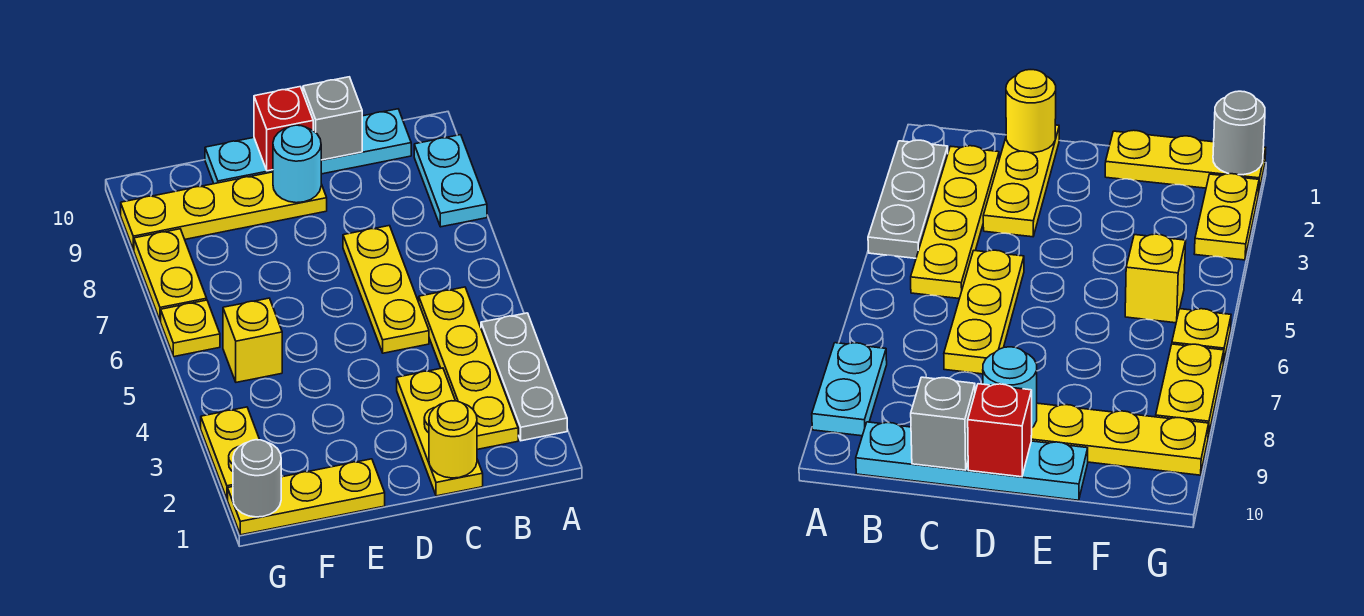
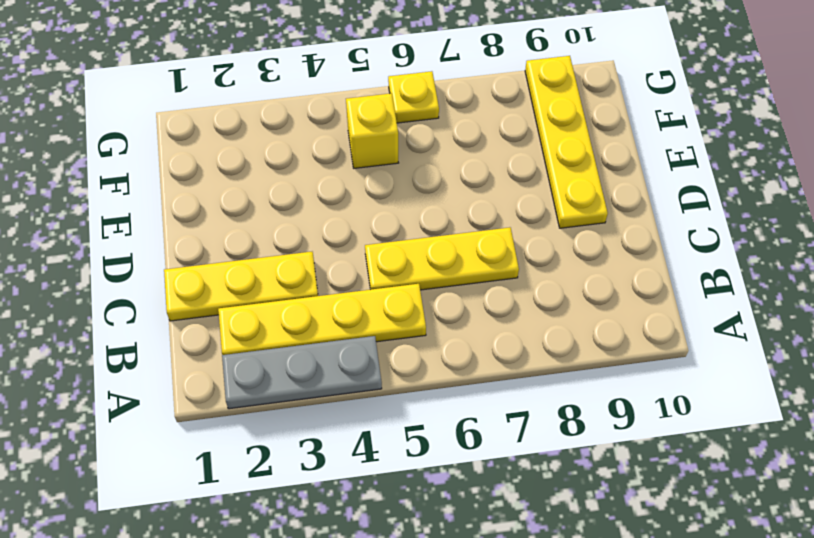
none -> cyan 1x2 plate [414,135,487,227]
none -> cyan 1x4 plate [205,109,411,184]
none -> yellow 1x3 plate [228,459,385,535]

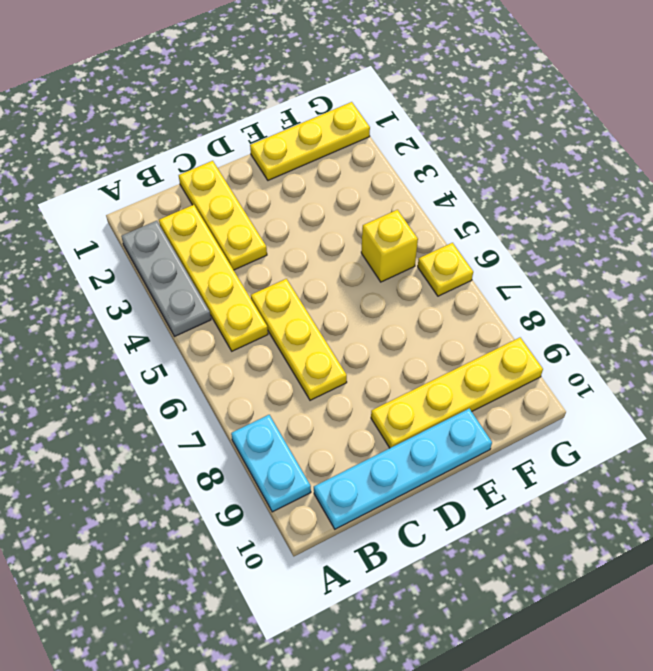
none -> yellow 1x2 plate [201,407,260,499]
none -> yellow 1x2 plate [134,229,207,321]
none -> yellow 1x1 round brick [429,401,477,478]

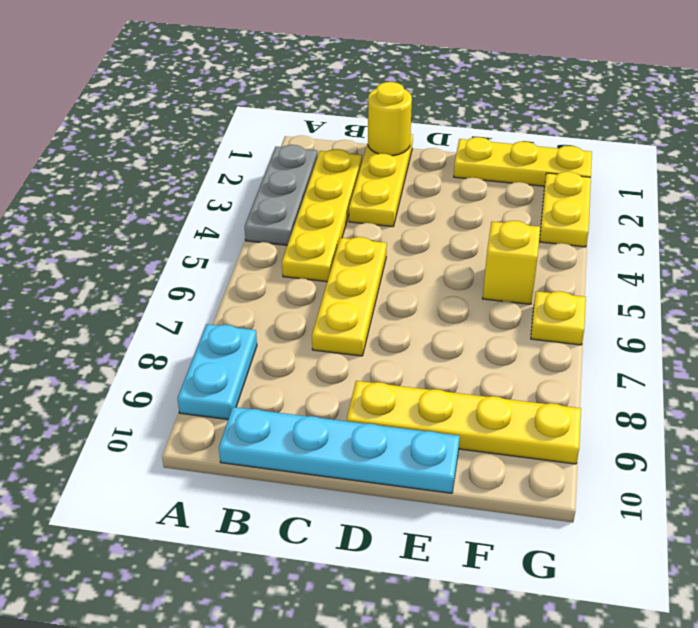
none -> yellow 1x2 plate [134,229,207,321]
none -> grey 1x1 brick [303,77,362,160]
none -> cyan 1x1 round brick [273,125,321,203]

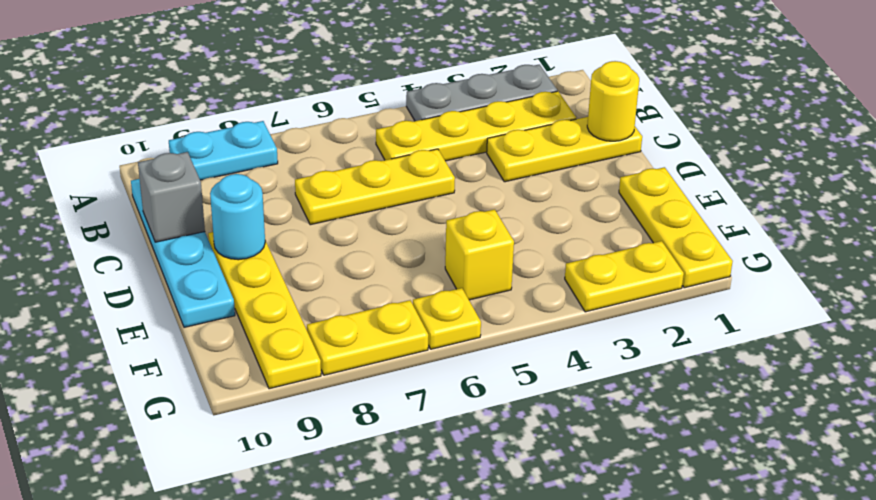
none -> red 1x1 brick [254,87,313,171]
none -> grey 1x1 round brick [233,440,281,517]

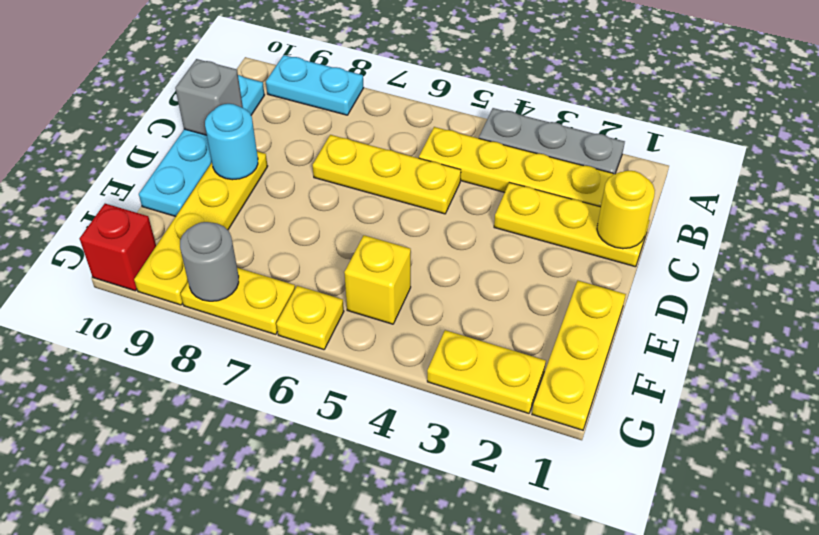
grey 1x1 round brick [180,222,239,301] -> grey 1x1 round brick moved to [233,440,281,517]
red 1x1 brick [80,204,156,291] -> red 1x1 brick moved to [254,87,313,171]

